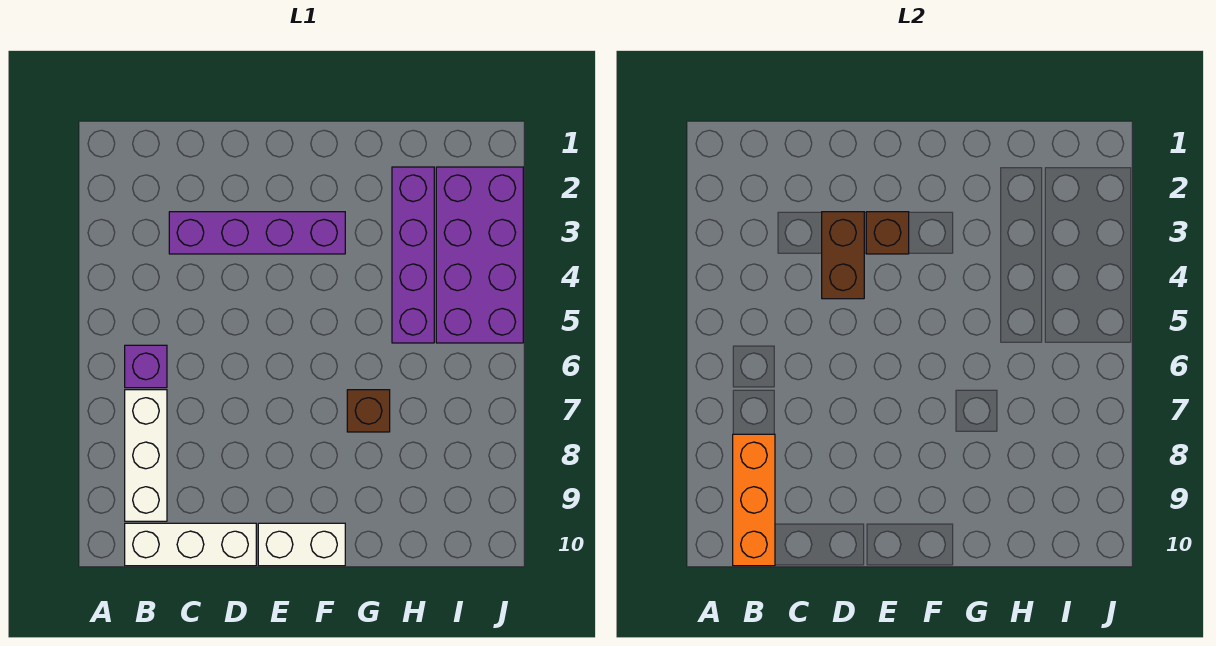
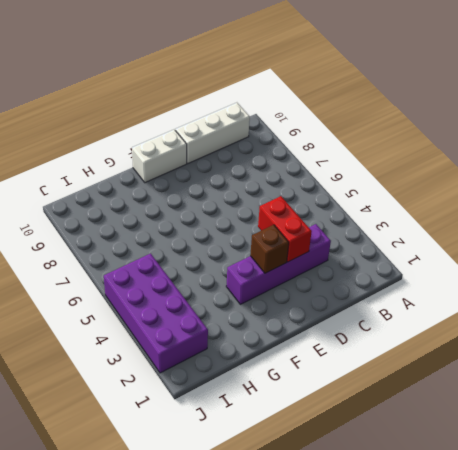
red 1x2 brick [258,196,312,262] -> brown 1x2 brick [822,212,864,299]
none -> purple 1x1 brick [125,345,167,388]
none -> white 1x3 brick [125,390,167,521]

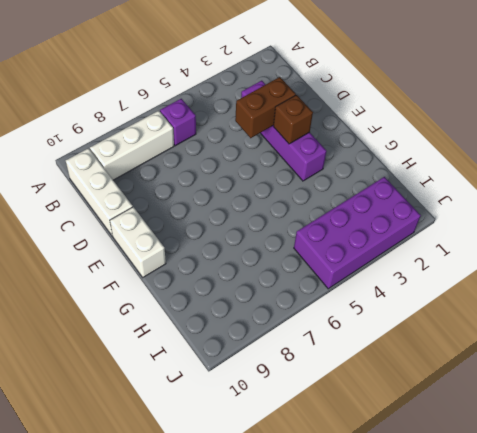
none -> brown 1x1 brick [347,390,390,432]
none -> purple 1x4 brick [392,167,434,343]

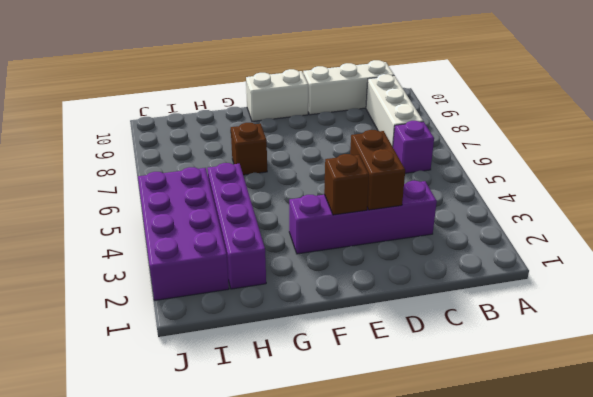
none -> orange 1x3 brick [733,434,775,566]

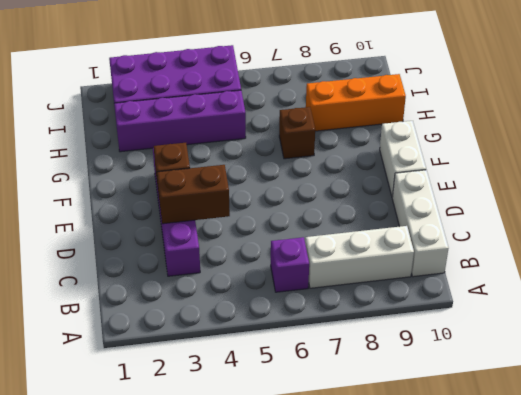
orange 1x3 brick [306,74,406,131] -> orange 1x3 brick moved to [733,434,775,566]

